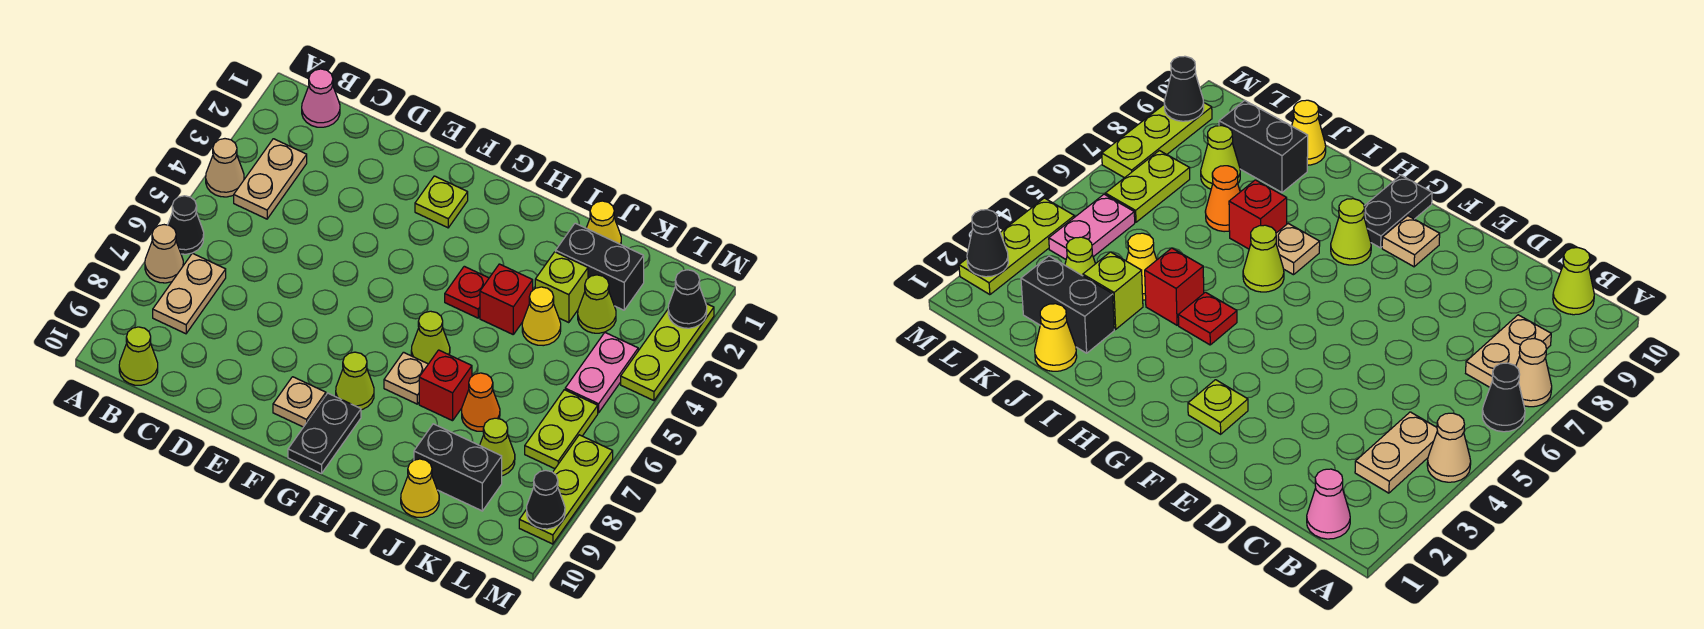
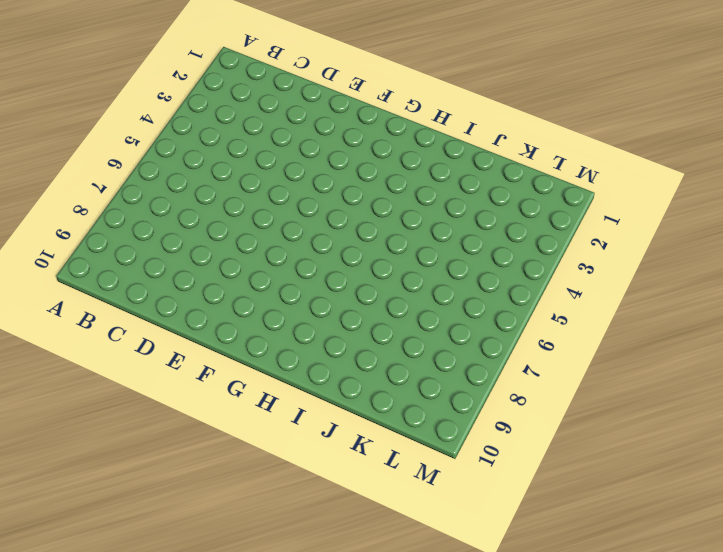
none -> tan 1x1 cone [206,139,244,197]
none -> black 1x1 cone [168,196,204,254]
none -> tan 1x1 cone [145,225,183,283]
none -> pink 1x1 cone [302,69,340,127]

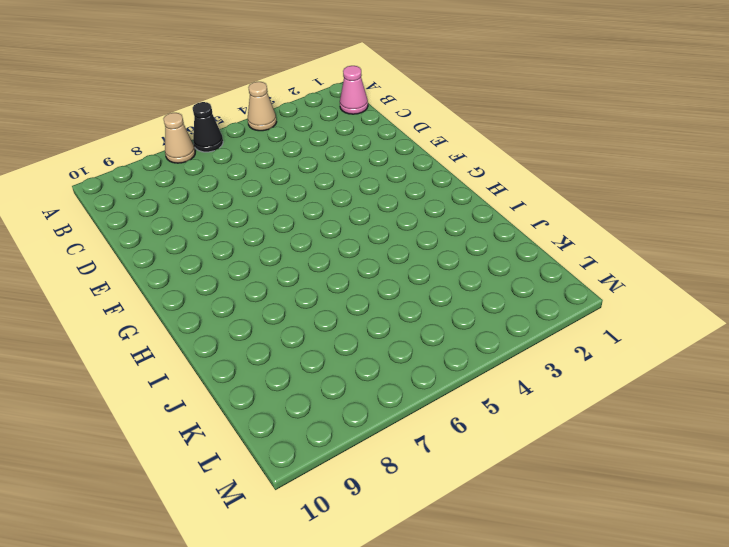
none -> tan 1x2 plate [234,139,307,219]
none -> tan 1x2 plate [153,253,226,334]
none -> lime 1x1 cone [119,327,158,385]
none -> lime 1x1 plate [415,176,468,228]

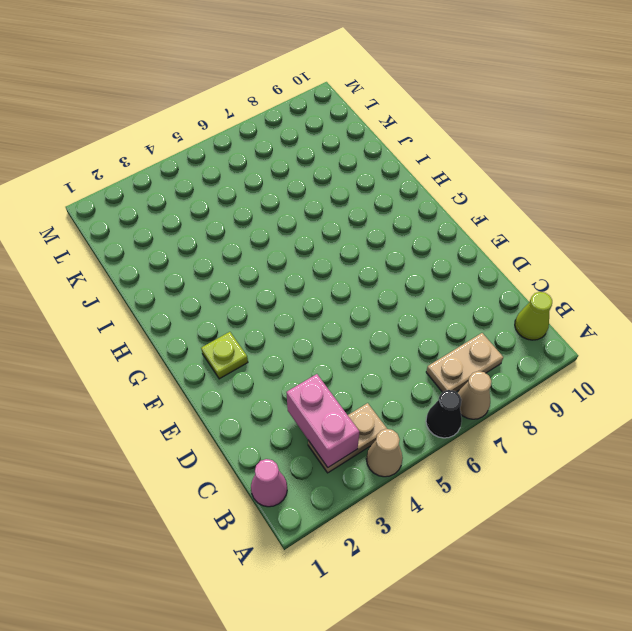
pink 1x2 brick [286,374,359,467] -> none
none -> tan 1x1 plate [273,377,326,427]
none -> lime 1x1 cone [336,352,374,410]
none -> black 1x2 plate [288,393,361,474]
none -> red 1x1 plate [445,266,489,318]

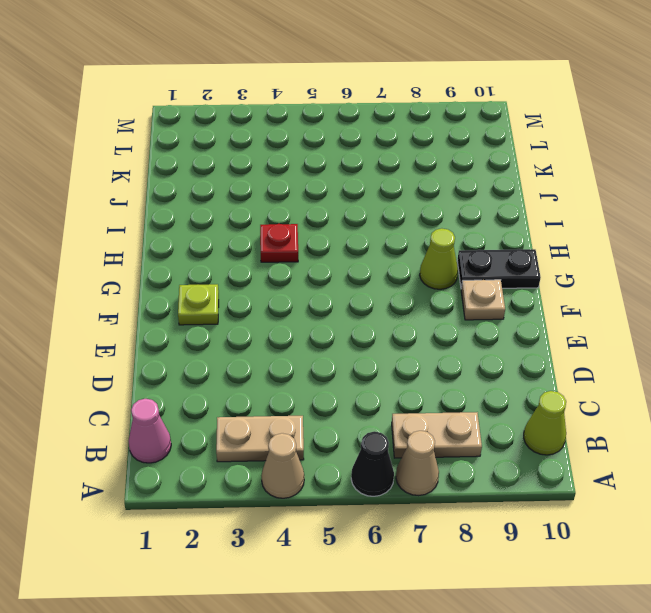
none -> lime 1x1 cone [411,311,450,364]
none -> tan 1x1 plate [384,352,428,404]
none -> red 1x1 brick [480,264,533,334]
none -> red 1x1 brick [419,350,472,421]

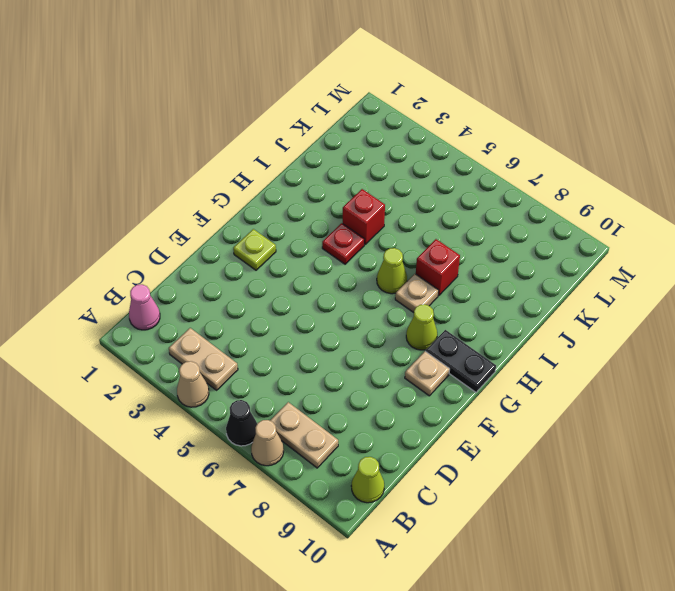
none -> yellow 1x1 cone [586,201,621,244]
none -> black 1x2 brick [556,223,644,310]
none -> lime 1x1 brick [535,252,588,323]
none -> yellow 1x1 cone [522,287,561,346]

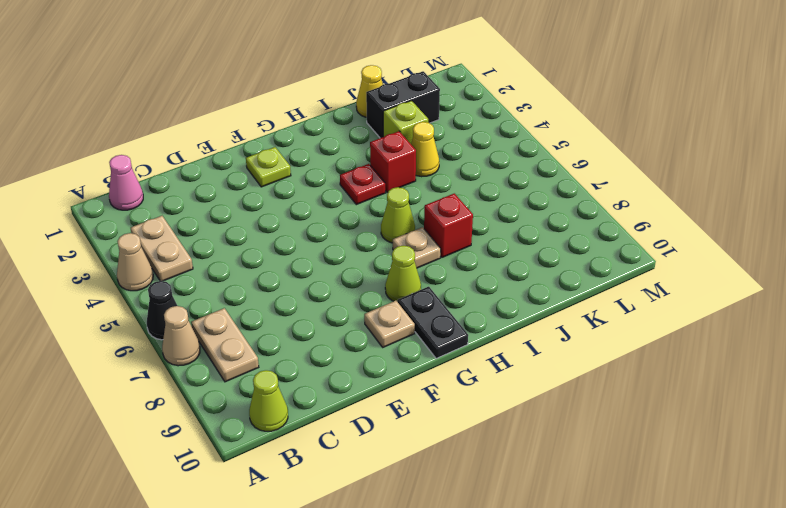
none -> orange 1x1 cone [462,373,500,431]
none -> black 1x2 brick [414,424,502,511]
none -> yellow 1x1 cone [401,459,439,517]
none -> lime 1x1 cone [578,275,616,333]

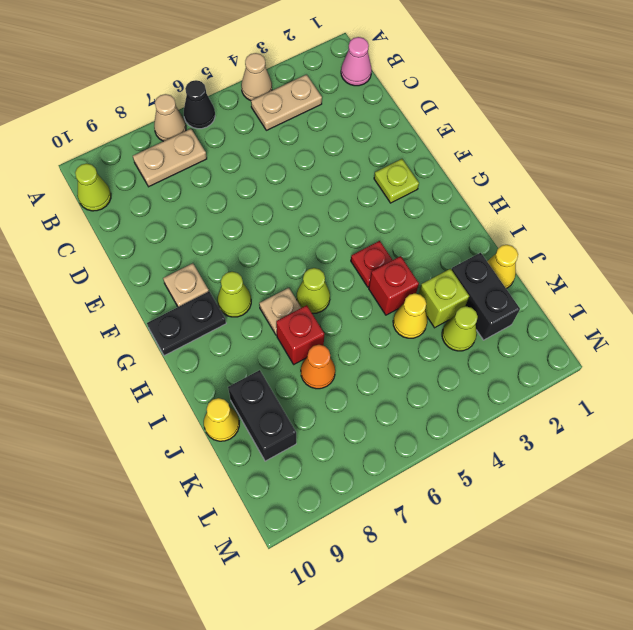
none -> lime 1x1 cone [480,418,515,476]
none -> pink 1x2 plate [565,333,638,413]
none -> lime 1x2 plate [525,390,598,469]
none -> lime 1x3 plate [621,304,714,401]

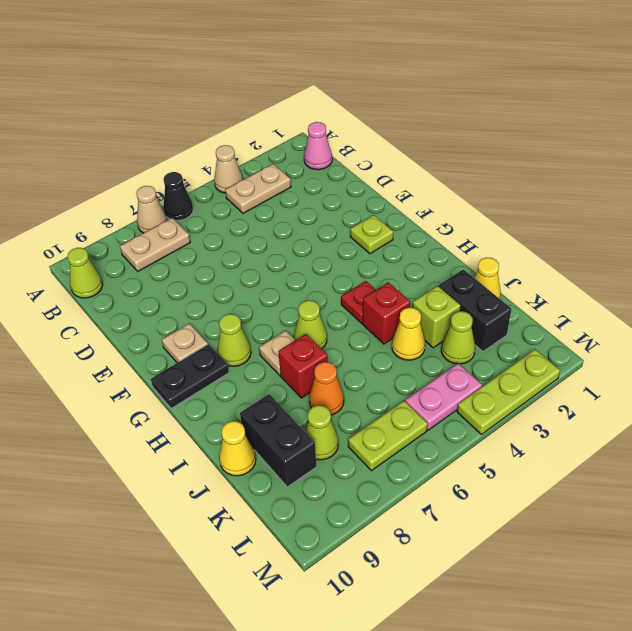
none -> lime 1x3 plate [519,435,613,544]
none -> black 1x1 cone [668,270,707,328]
none -> black 1x1 cone [527,470,565,529]

